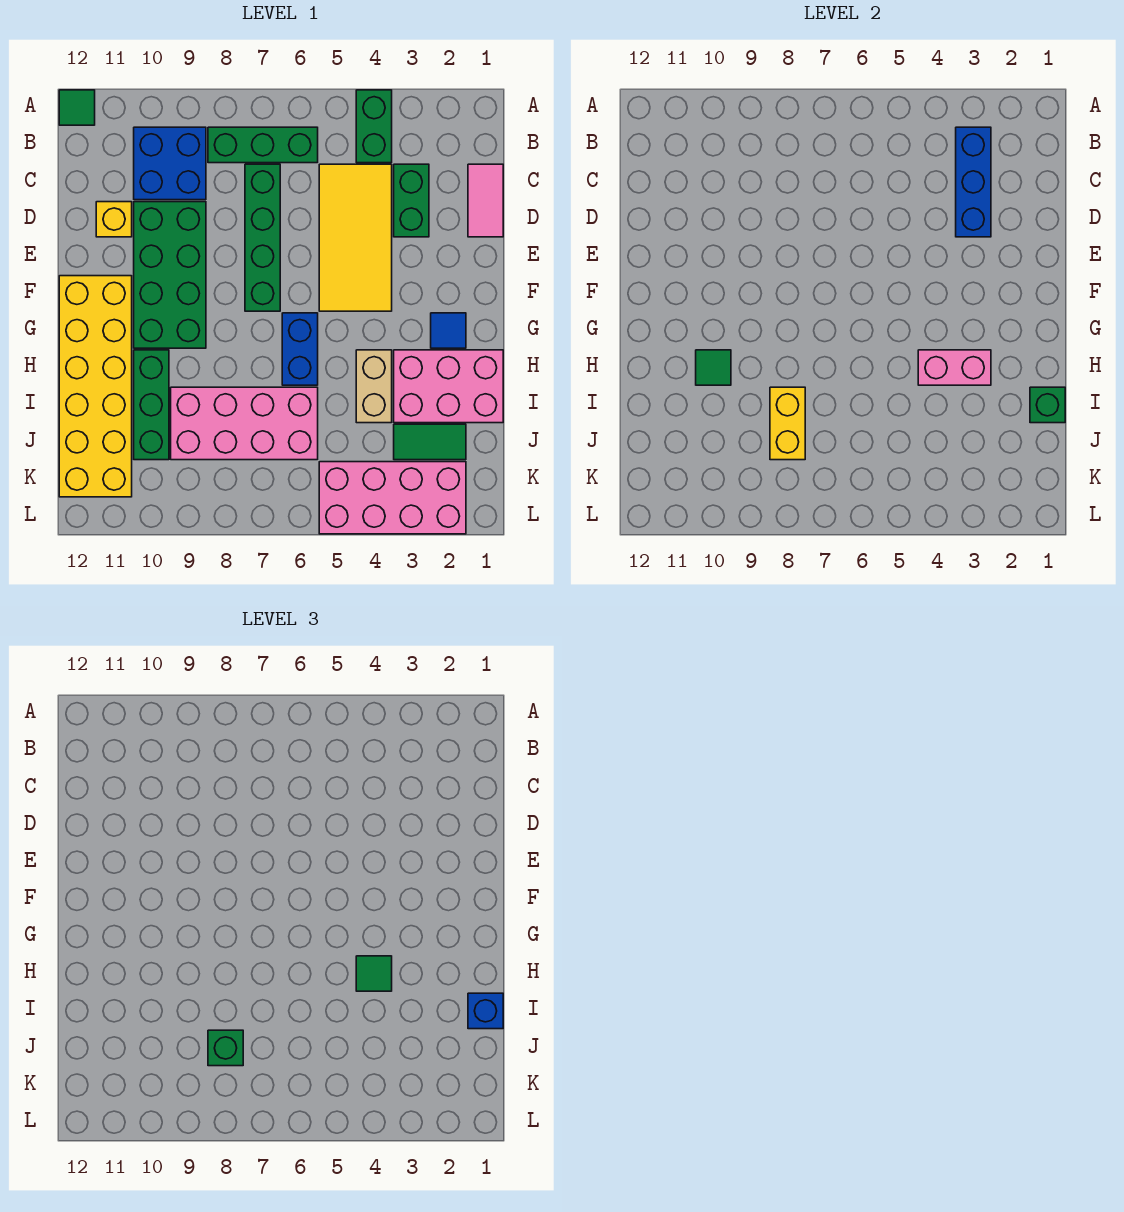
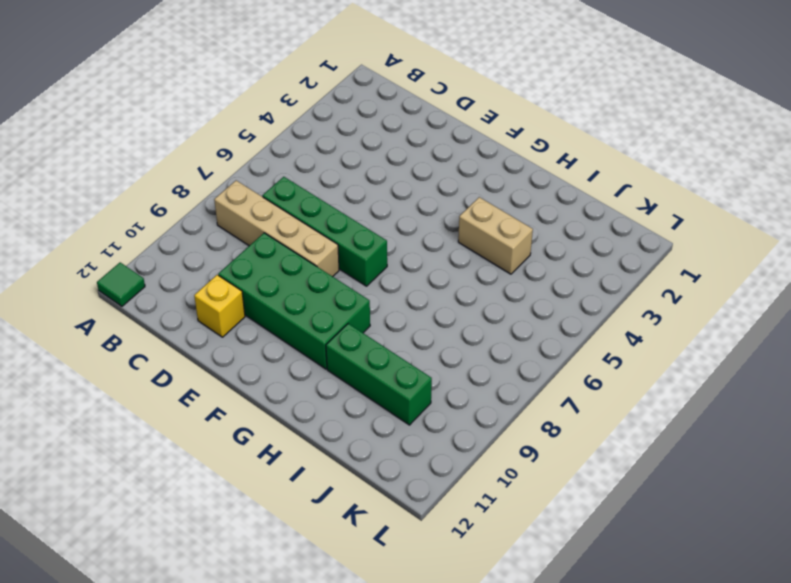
tan 1x4 brick [214,181,339,277] -> green 1x3 brick [208,127,318,163]
none -> green 1x2 brick [356,90,392,163]
none -> blue 2x2 brick [134,127,206,200]
none -> pink 1x2 tile [468,164,503,237]

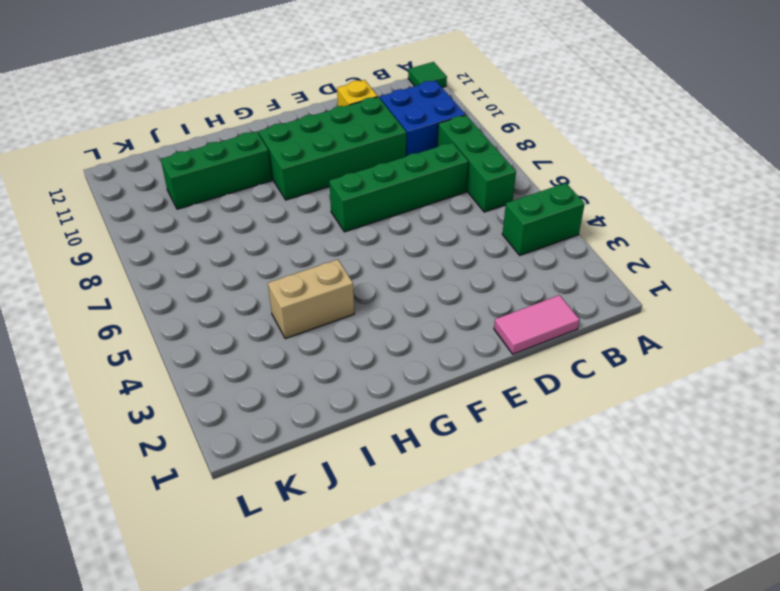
none -> green 1x2 brick [394,164,429,237]
none -> yellow 2x4 tile [319,164,392,311]
none -> yellow 2x6 brick [59,276,132,497]

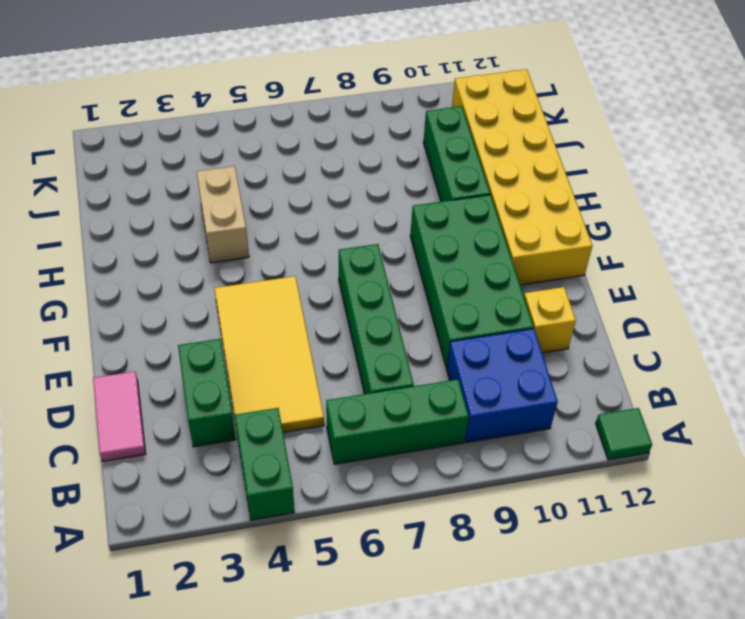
none -> blue 1x1 tile [431,313,466,348]
none -> blue 1x2 brick [282,313,318,385]
none -> pink 2x3 brick [394,350,503,423]

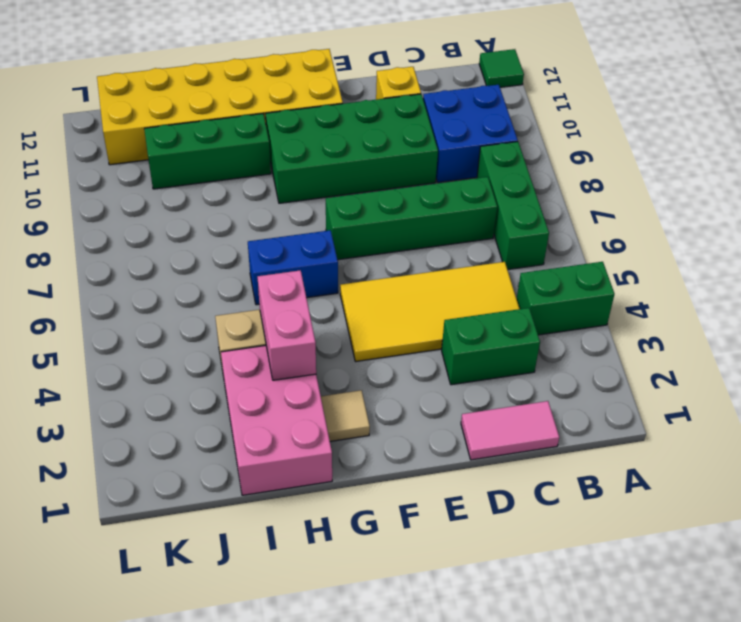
tan 1x1 tile [321,390,370,441] -> blue 1x1 tile [431,313,466,348]
none -> pink 2x4 brick [171,387,318,460]
none -> green 1x2 tile [394,424,466,460]
none -> pink 2x4 brick [319,462,466,534]

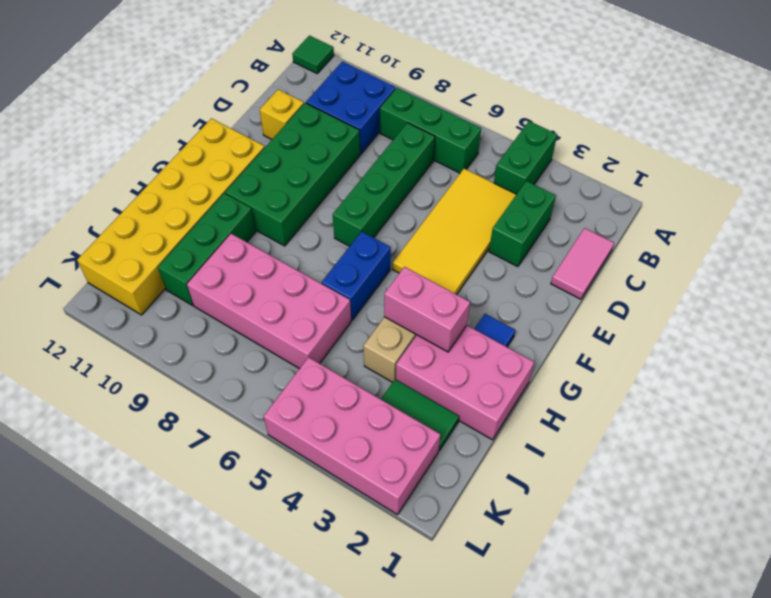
none -> blue 1x3 brick [956,127,991,237]
none -> green 1x1 tile [696,350,731,385]
none -> green 1x1 brick [1030,387,1065,423]

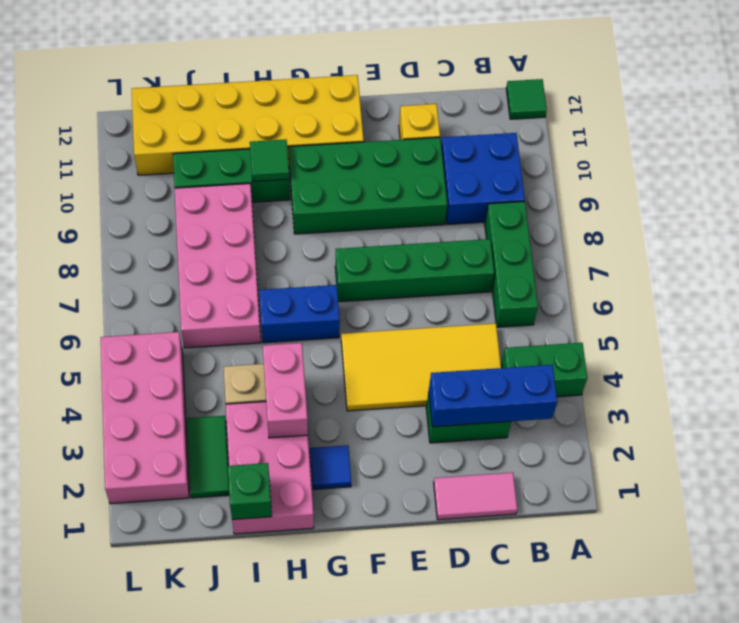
none -> yellow 1x2 brick [770,387,805,460]
none -> green 1x1 tile [356,956,392,991]
none -> blue 1x1 brick [468,993,503,1029]

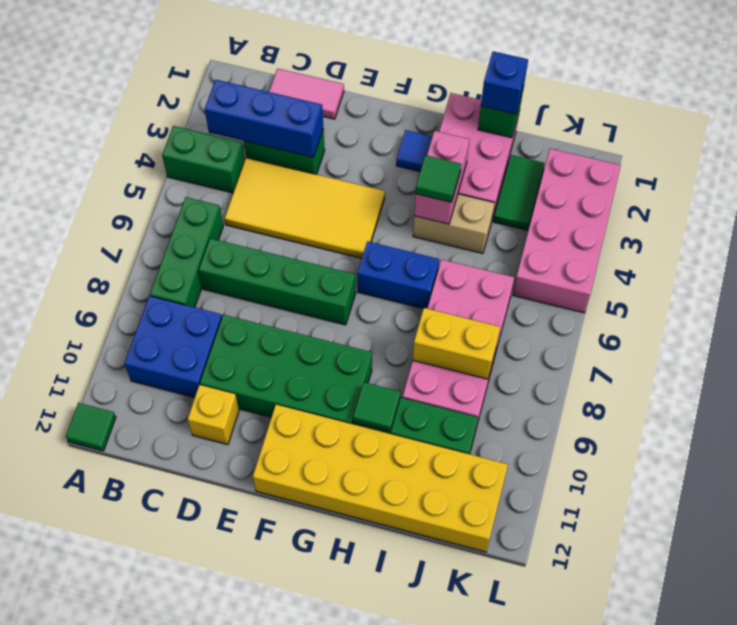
none -> green 1x1 brick [208,1030,243,1066]

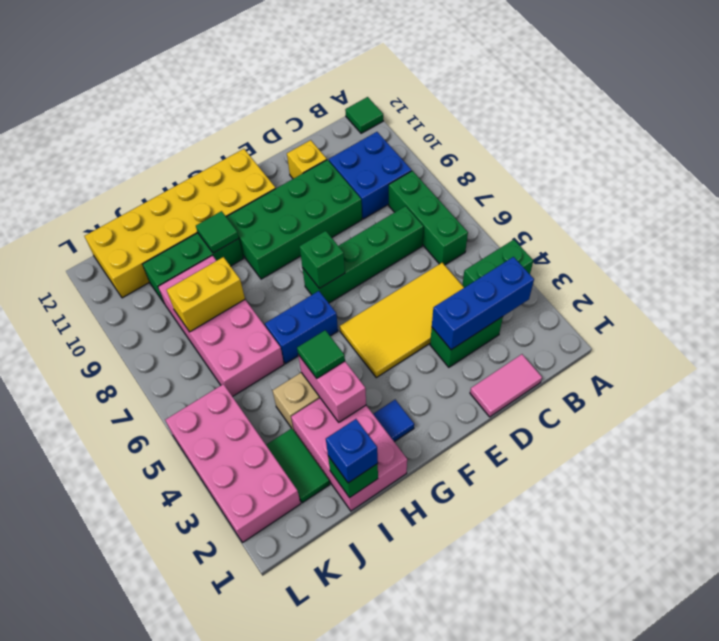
green 1x1 brick [300,231,345,288] -> green 1x1 brick moved to [208,1030,243,1066]

